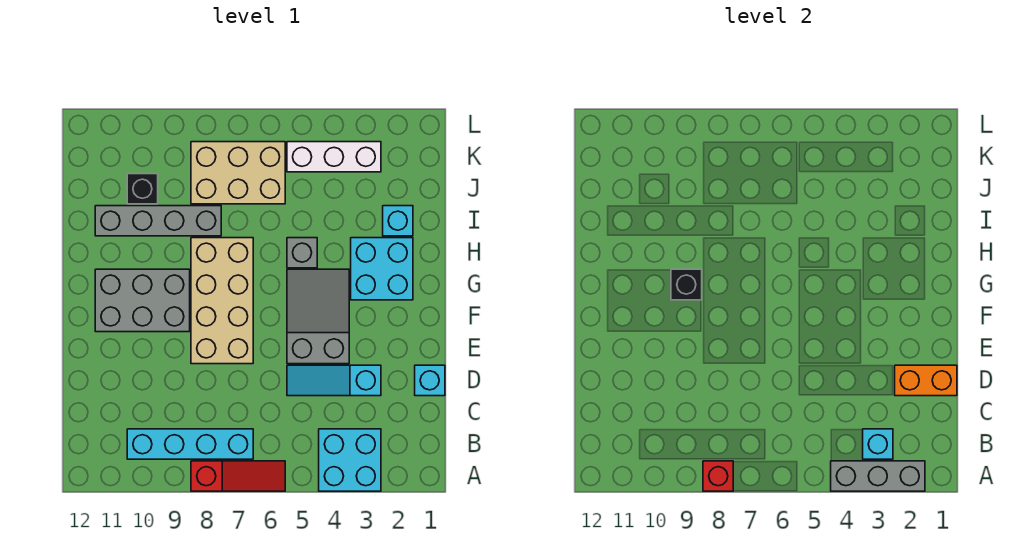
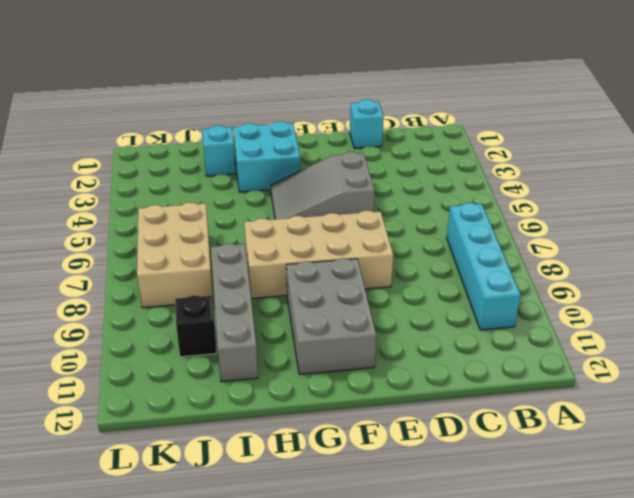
none -> cyan 2x2 brick [319,429,381,491]
none -> red 1x3 slope [191,461,285,491]
none -> cyan 1x3 slope [287,365,381,396]

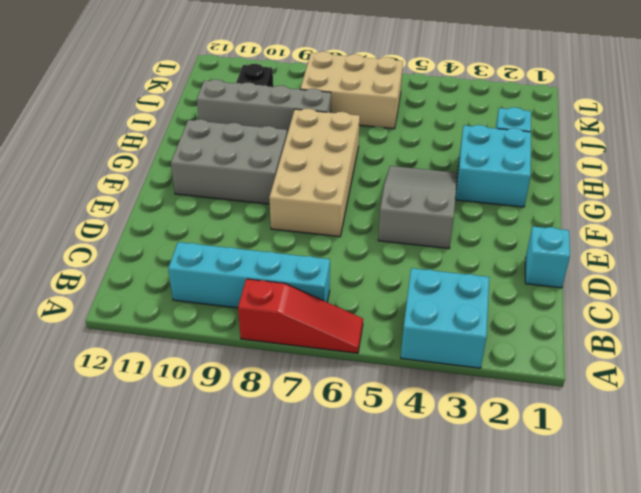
none -> cyan 1x3 slope [287,365,381,396]
none -> grey 1x1 brick [287,238,317,268]
none -> white 1x3 brick [287,142,381,172]

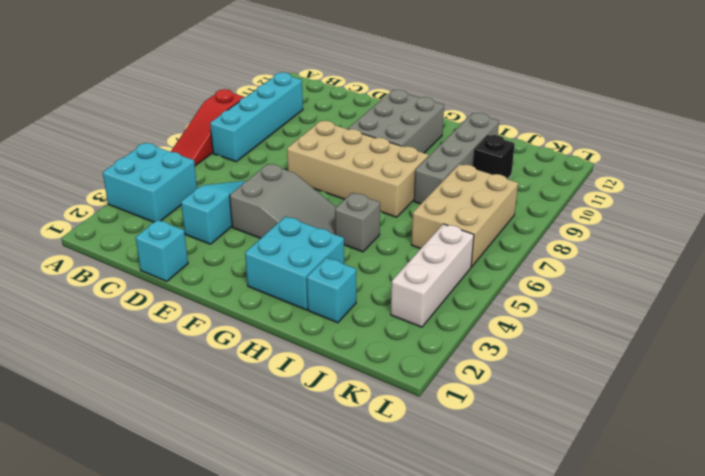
none -> grey 1x3 brick [831,461,925,491]
none -> red 1x1 brick [703,461,733,491]
none -> cyan 1x1 brick [863,429,893,459]

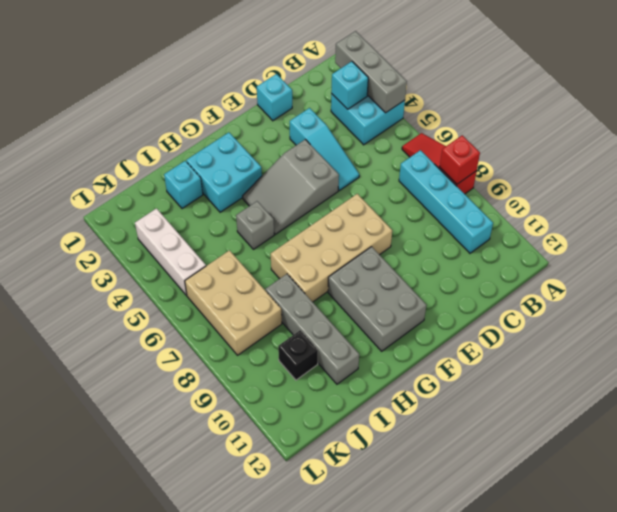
none -> orange 1x2 brick [895,365,957,396]
none -> black 1x1 brick [671,269,702,300]

